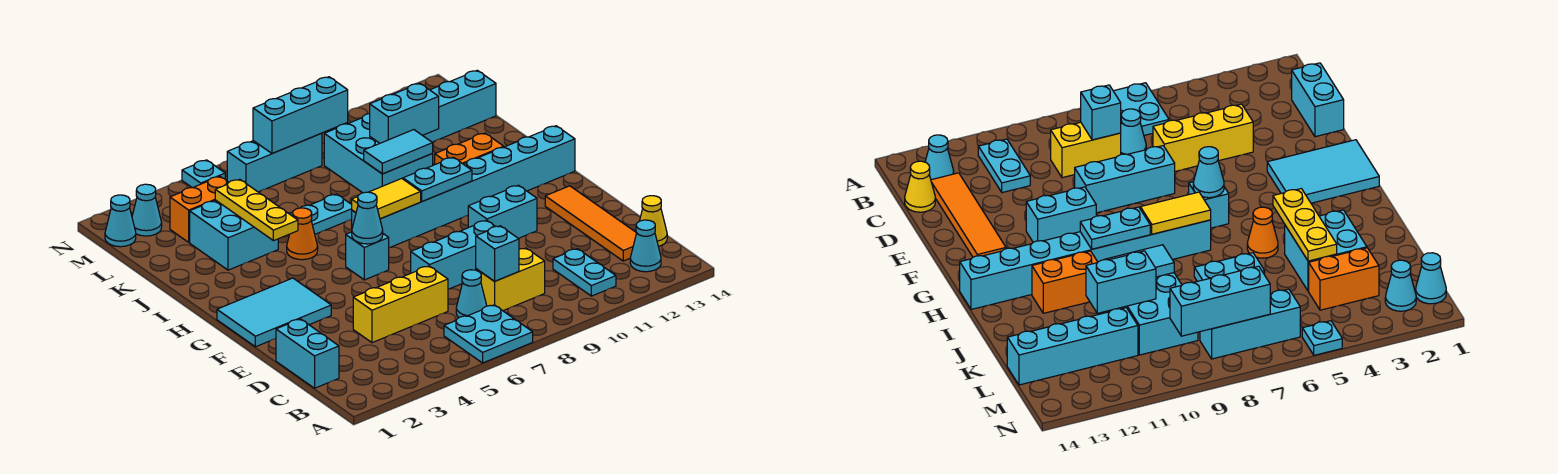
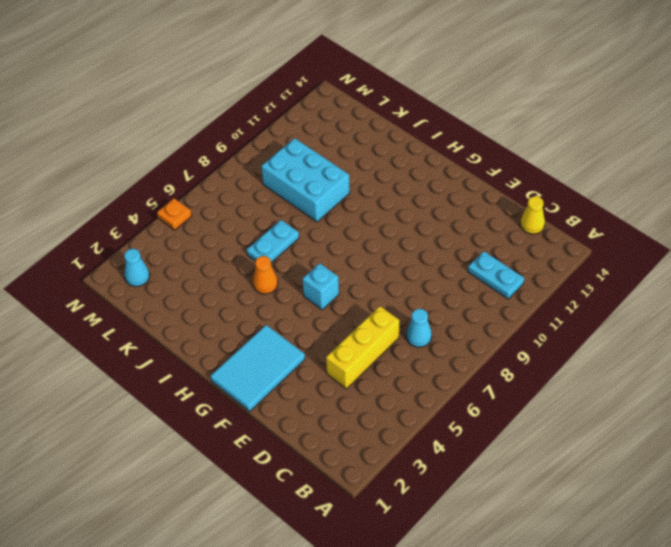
orange 1x1 plate [157,198,192,230] -> cyan 1x1 plate [182,160,225,188]
none -> cyan 2x2 plate [444,305,533,363]
none -> cyan 1x1 cone [630,220,661,272]
none -> cyan 1x2 brick [276,319,339,388]
none -> yellow 1x2 brick [476,248,545,311]

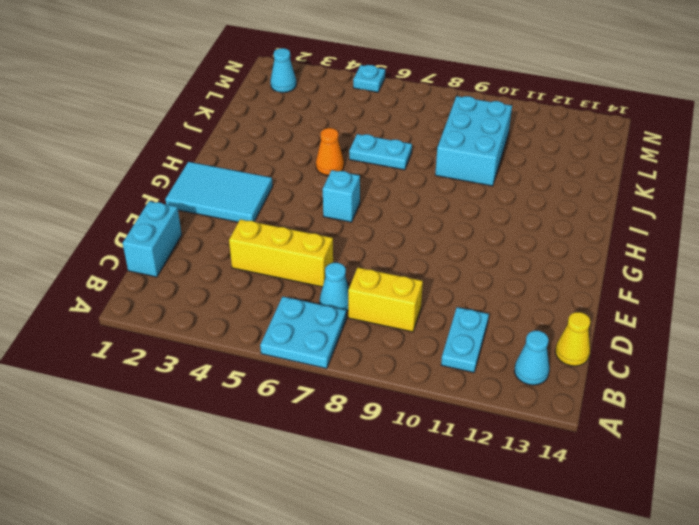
none -> orange 1x4 tile [545,186,636,261]
none -> cyan 1x3 brick [411,220,495,289]
none -> cyan 1x2 brick [468,185,537,238]
none -> cyan 1x8 brick [351,126,575,248]

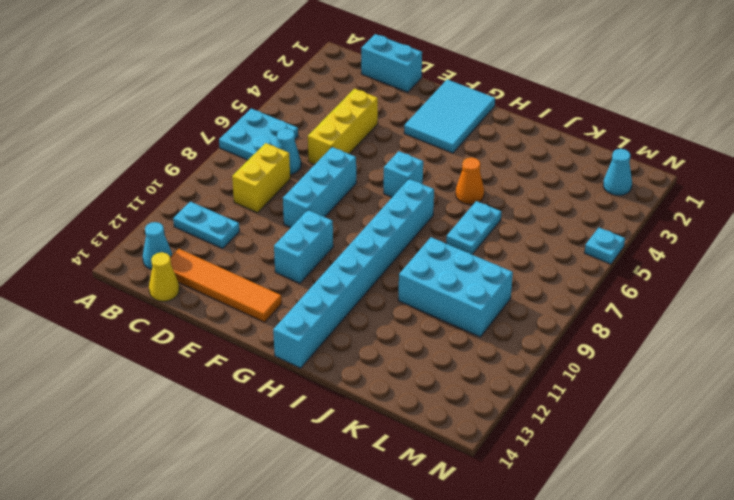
none -> orange 1x2 brick [435,133,504,164]
none -> cyan 2x2 brick [190,200,278,270]
none -> orange 1x2 brick [170,177,229,242]
none -> cyan 1x4 brick [423,70,496,142]

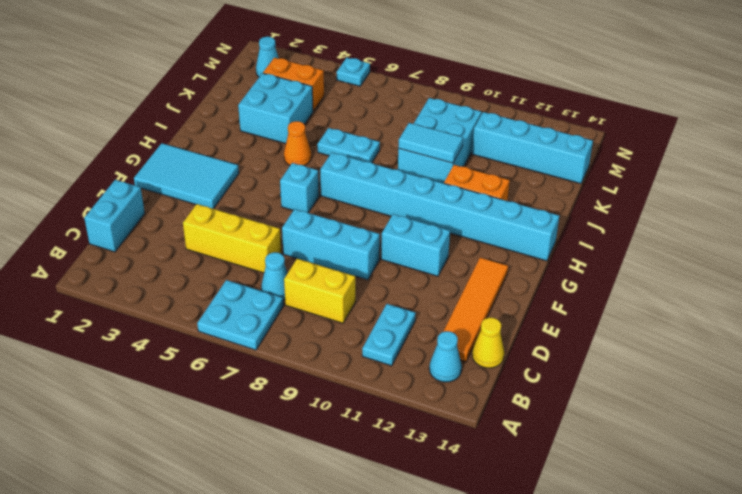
none -> cyan 1x1 cone [105,195,136,247]
none -> cyan 1x3 brick [227,133,322,192]
none -> cyan 1x1 brick [476,226,519,281]
none -> cyan 1x1 cone [352,192,383,244]

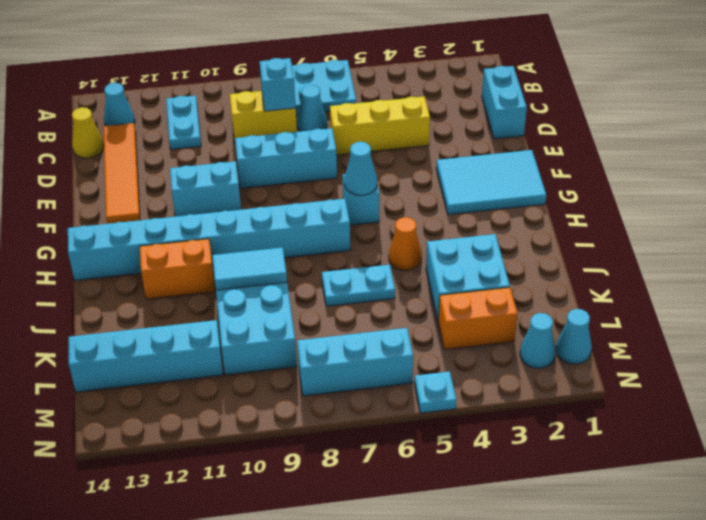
none -> yellow 1x2 tile [352,178,421,219]
none -> cyan 1x2 plate [403,157,472,201]
none -> yellow 1x3 plate [215,179,298,241]
none -> cyan 1x2 brick [370,83,439,143]

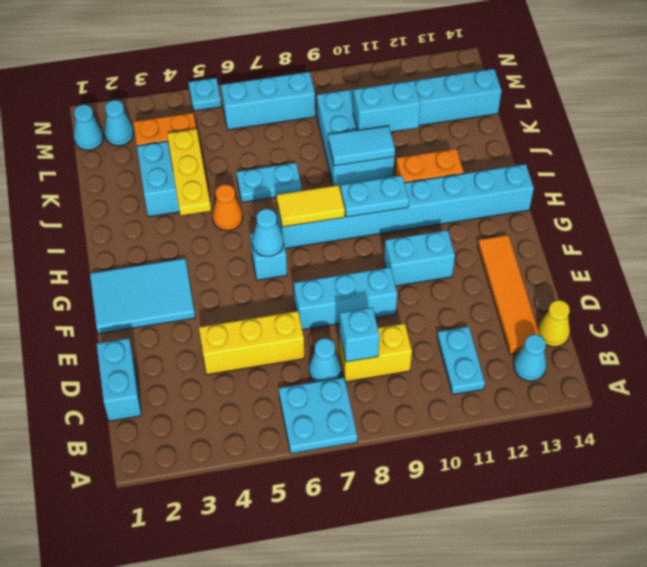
none -> cyan 1x3 brick [253,77,348,153]

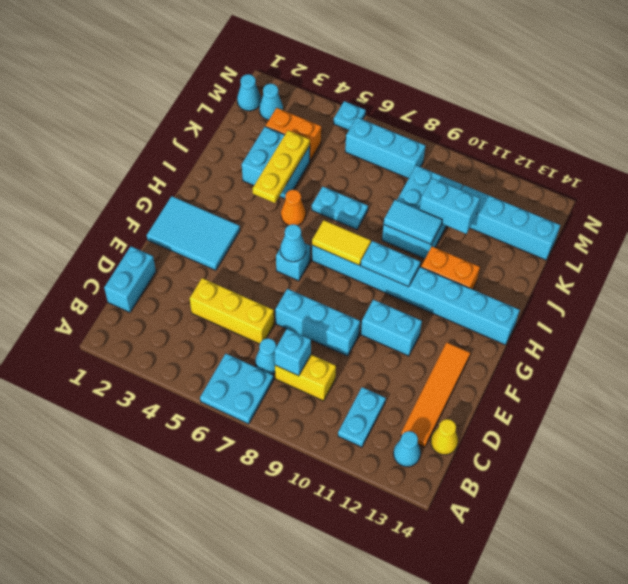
none -> cyan 1x3 brick [253,77,348,153]

